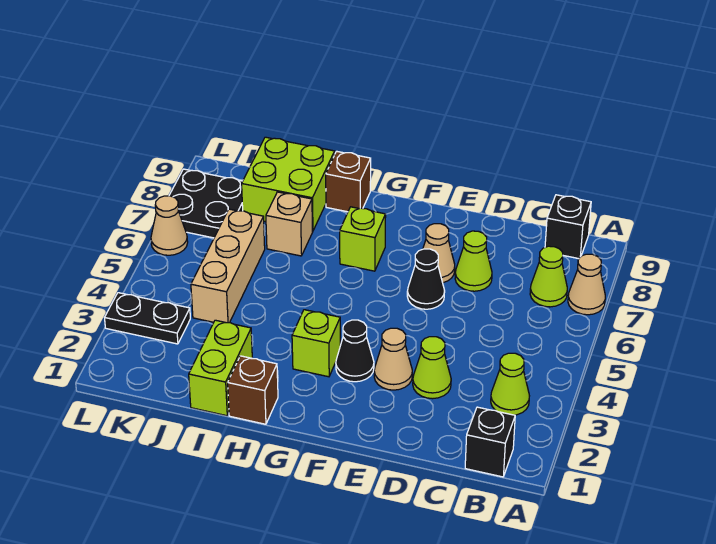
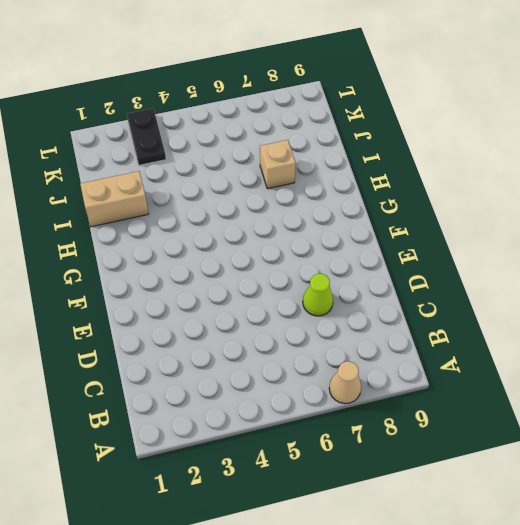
tan 1x2 brick [80,171,149,227] -> lime 1x2 brick [189,320,252,416]
none -> black 1x1 brick [465,407,515,477]
none -> lime 1x1 cone [491,353,529,415]
none -> lime 1x1 cone [530,246,567,307]

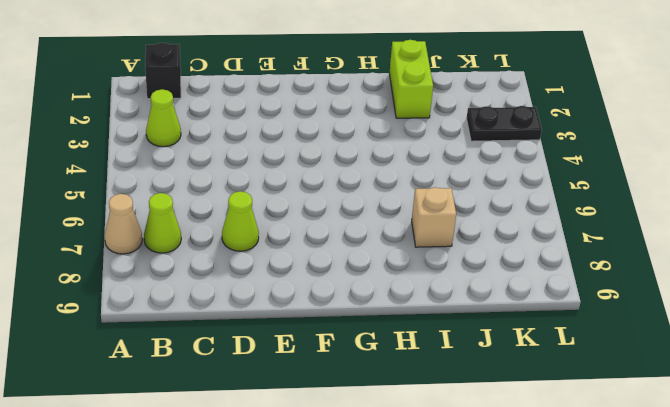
none -> black 1x1 brick [545,195,591,259]
none -> lime 1x1 cone [413,337,451,399]
none -> tan 1x1 cone [374,328,412,390]

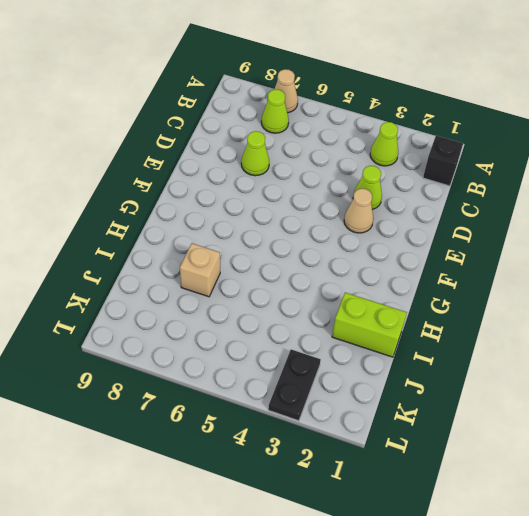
none -> black 1x1 brick [545,195,591,259]
none -> black 1x1 cone [407,249,445,309]
none -> tan 1x1 cone [423,224,455,283]

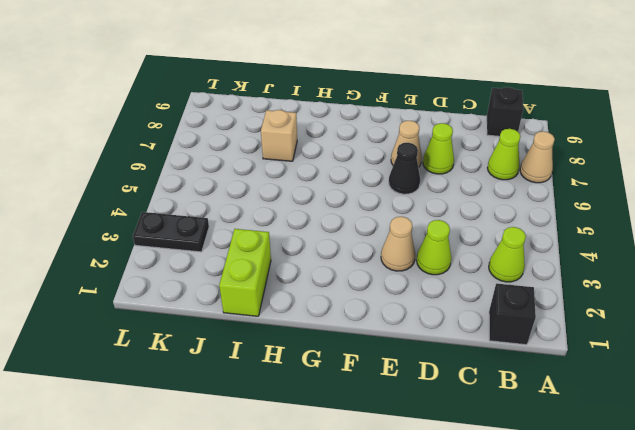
none -> black 1x1 cone [336,320,374,382]
none -> lime 1x1 brick [292,310,340,377]
none -> lime 1x1 brick [340,207,386,271]

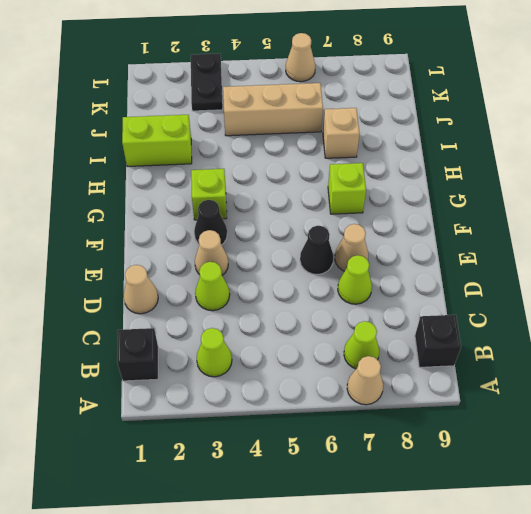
tan 1x1 cone [124,265,158,314] -> none
none -> brown 1x1 brick [228,356,278,424]
none -> brown 1x1 brick [326,151,371,212]
none -> lime 2x2 brick [242,137,335,231]

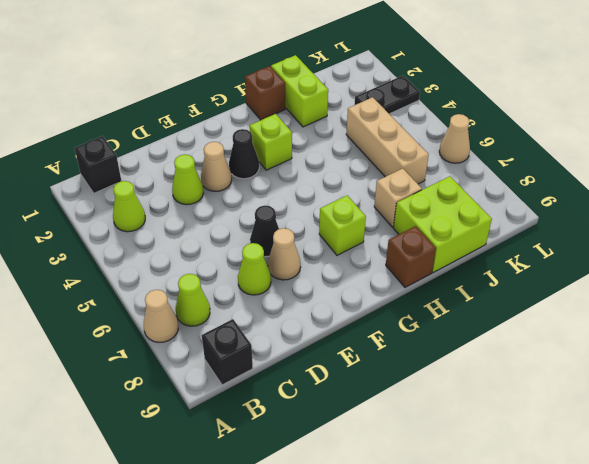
none -> black 2x2 plate [169,169,243,238]

